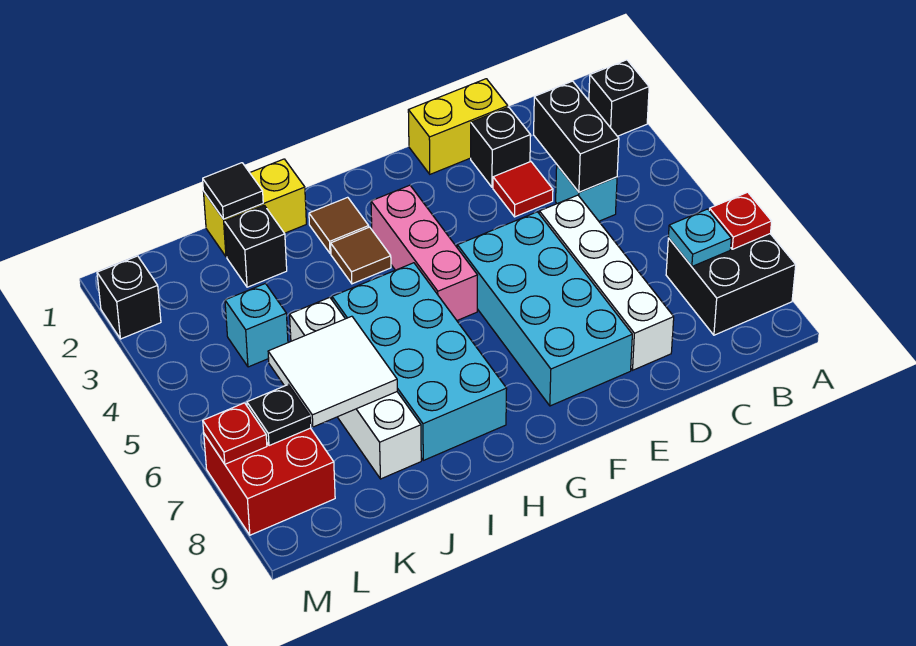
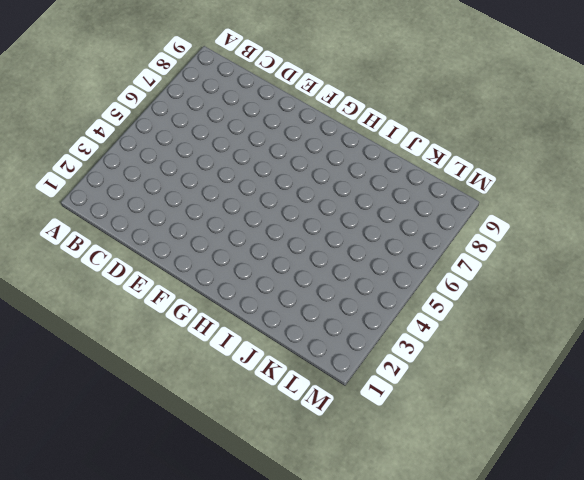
none -> black 1x1 brick [589,60,649,136]
none -> black 2x2 brick [666,234,796,335]
none -> cyan 1x1 brick [556,165,617,221]

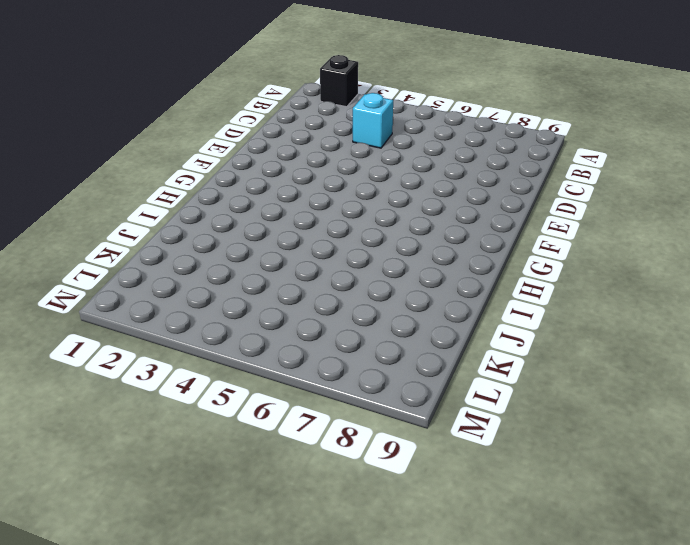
none -> black 2x2 brick [666,234,796,335]
none -> yellow 1x2 brick [408,79,508,174]
none -> black 1x1 brick [471,107,531,187]

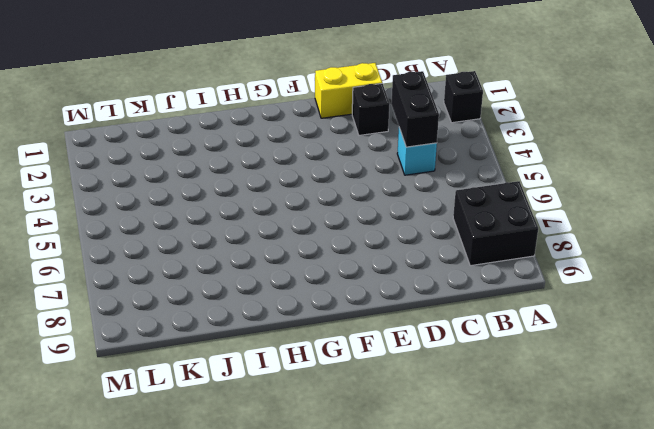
none -> red 1x1 tile [493,162,553,217]
none -> white 1x4 brick [539,195,674,370]
none -> cyan 2x4 brick [457,212,632,406]

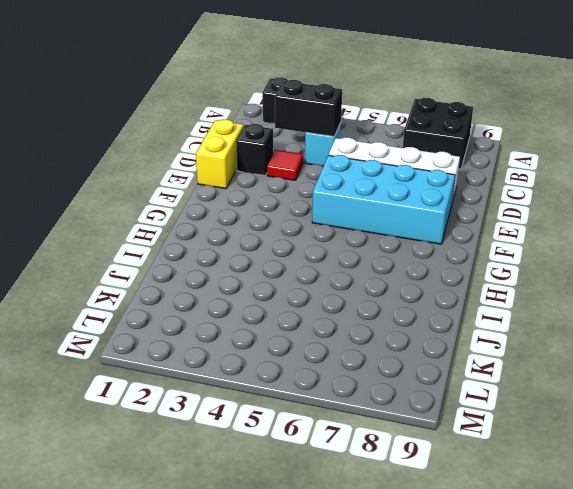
none -> pink 1x3 brick [371,185,477,320]
none -> brown 1x1 tile [309,197,369,253]
none -> brown 1x1 tile [331,227,391,284]

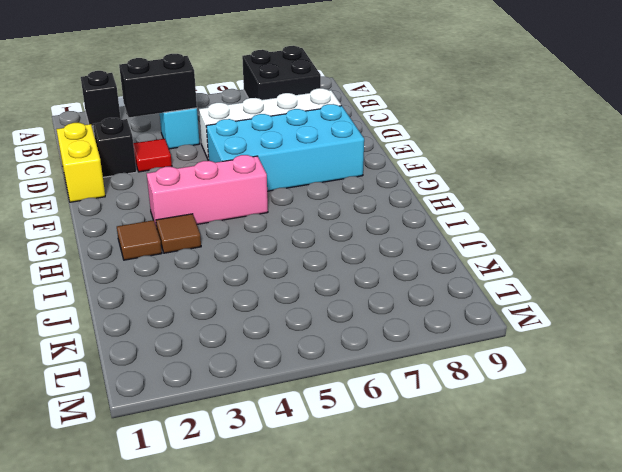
none -> cyan 2x4 brick [332,263,507,460]
none -> yellow 1x2 brick [203,159,306,257]
none -> black 1x1 brick [225,205,287,287]

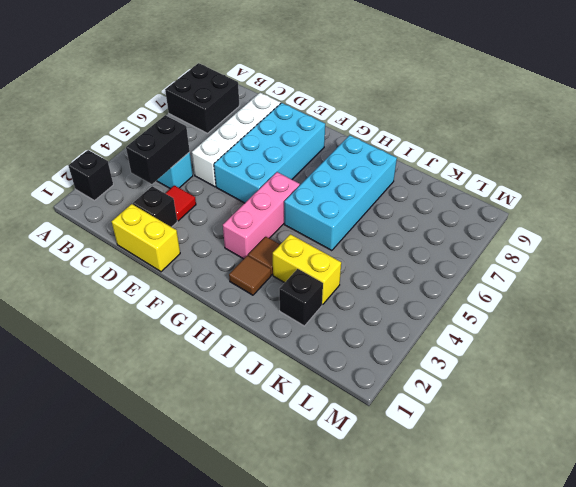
yellow 1x2 brick [273,234,341,304] -> yellow 1x2 brick moved to [203,159,306,257]
none -> white 1x4 brick [290,297,421,479]
none -> cyan 1x1 brick [225,284,288,367]
none -> red 2x2 brick [204,428,335,535]

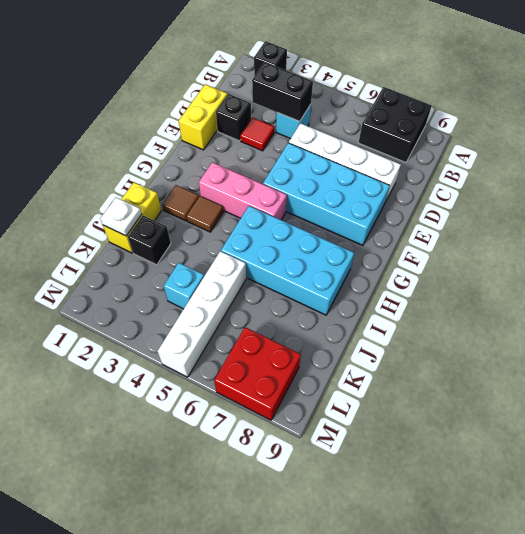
white 1x1 plate [100,198,142,236] -> black 1x1 tile [203,163,263,219]
white 1x4 brick [158,251,246,377] -> white 1x4 brick turned to [290,297,421,479]
none -> black 1x1 brick [97,256,161,339]
none -> red 1x1 plate [709,192,772,249]
none -> cyan 1x1 plate [668,209,731,266]

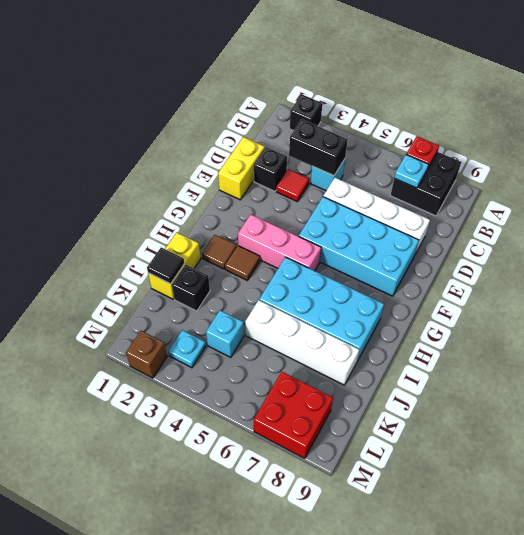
cyan 1x1 plate [168,330,206,368] -> none
brown 1x1 brick [126,331,167,378] -> black 1x1 brick [97,256,161,339]
none -> white 2x2 tile [268,316,397,427]
none -> black 1x1 plate [247,385,311,446]
none -> red 1x1 plate [203,403,267,464]

